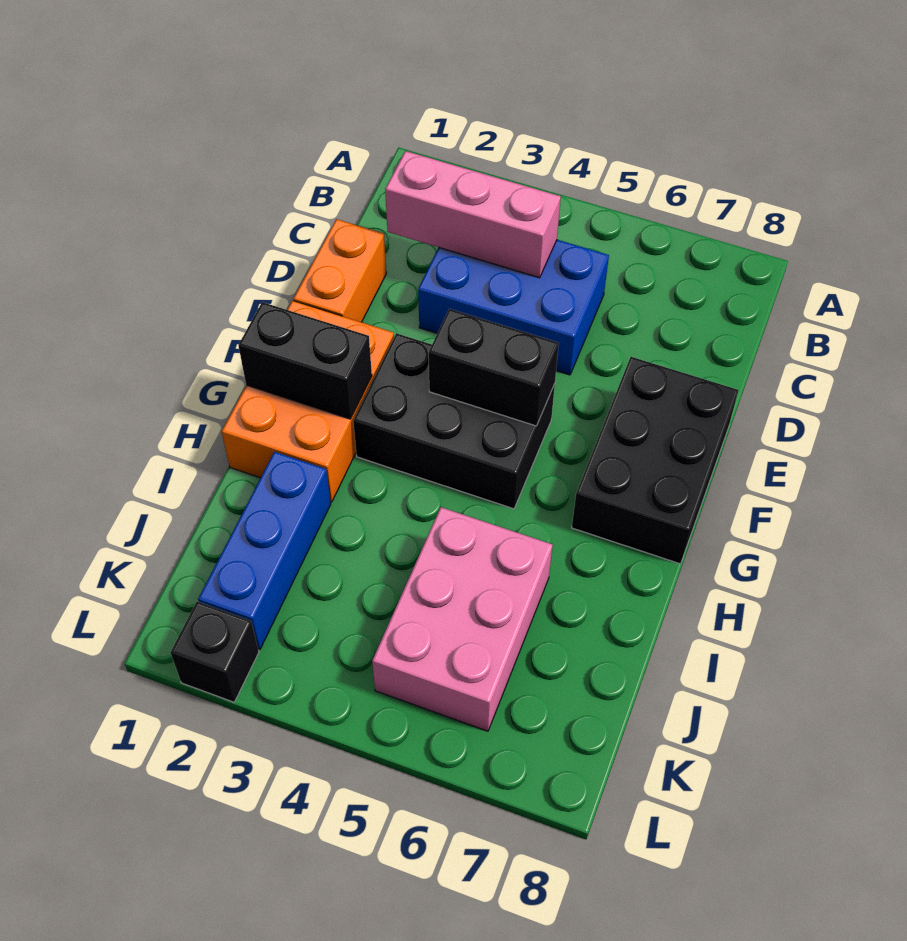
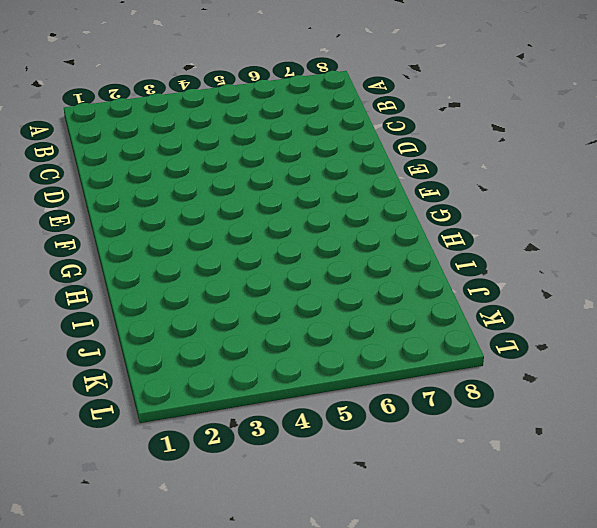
none -> blue 2x3 brick [418,240,609,375]
none -> orange 1x2 brick [293,219,386,322]

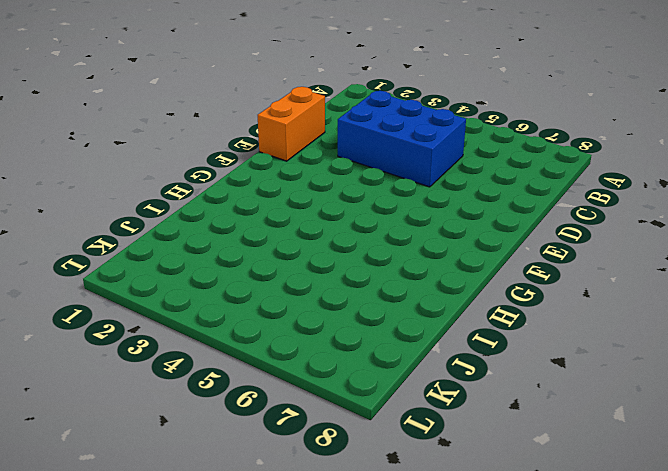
none -> black 2x3 brick [572,357,739,564]
none -> orange 2x3 brick [222,301,394,502]

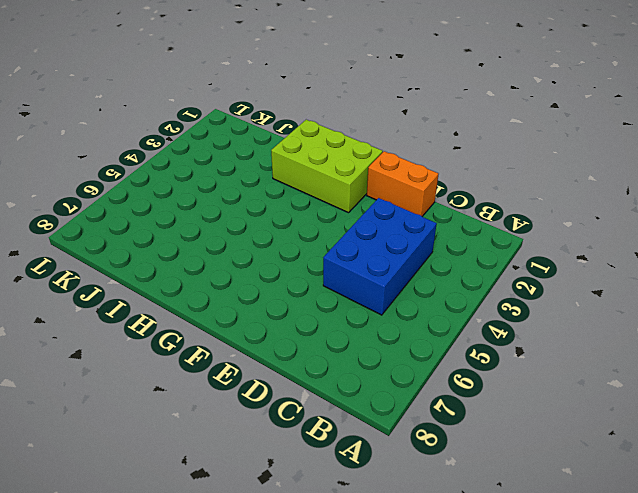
lime 2x3 brick [271,120,383,213] -> orange 2x3 brick [222,301,394,502]
none -> black 2x3 brick [572,357,739,564]
none -> black 2x3 brick [353,333,555,509]

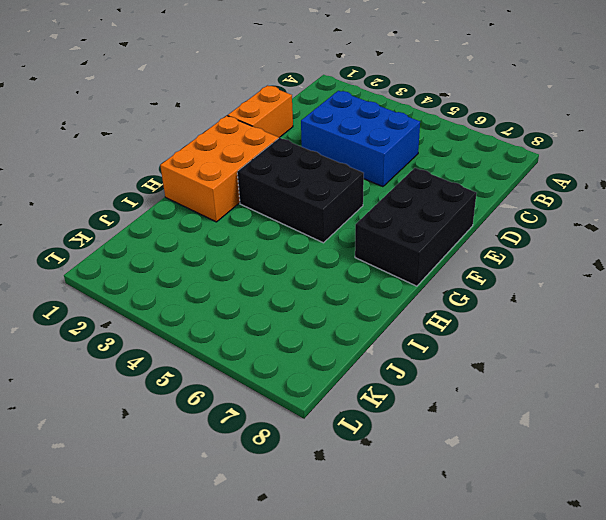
none -> blue 1x3 brick [198,452,331,649]
none -> pink 2x3 brick [372,507,552,731]

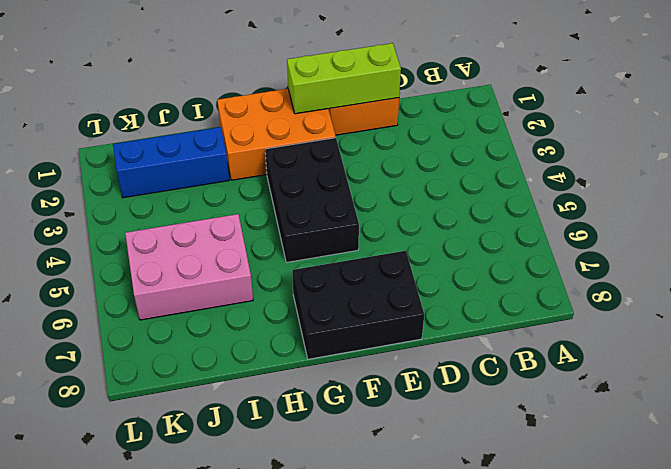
lime 1x3 brick [287,43,401,114] -> none
none -> blue 2x3 brick [418,240,609,375]
none -> black 1x1 brick [170,602,259,702]

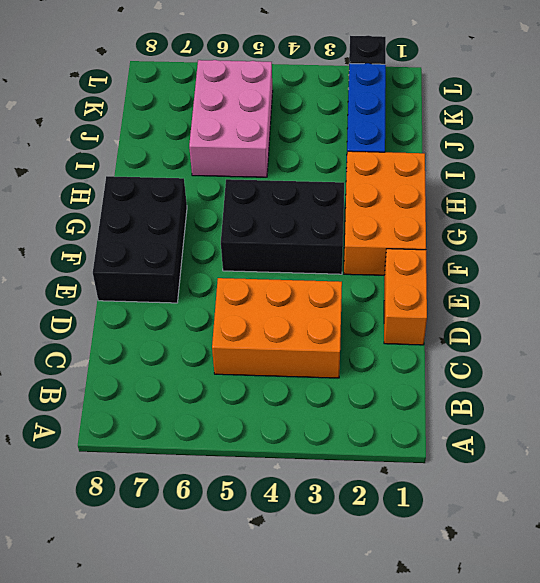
orange 2x3 brick [212,278,342,378] -> blue 2x3 brick [418,240,609,375]
none -> pink 1x3 brick [385,151,561,278]
none -> black 1x2 brick [429,309,559,426]

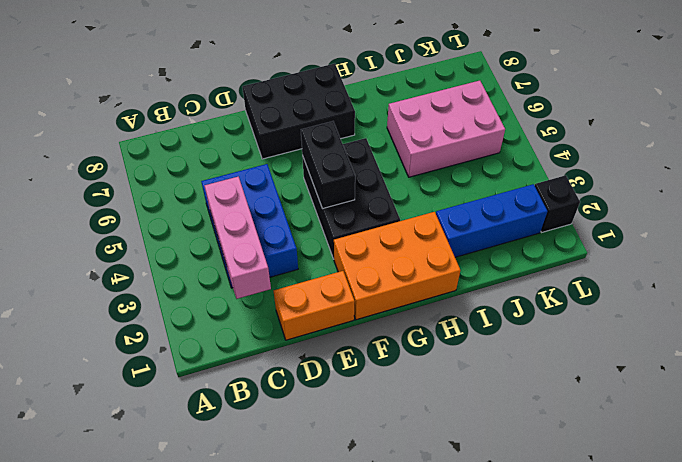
none -> black 1x2 brick [238,302,372,419]

